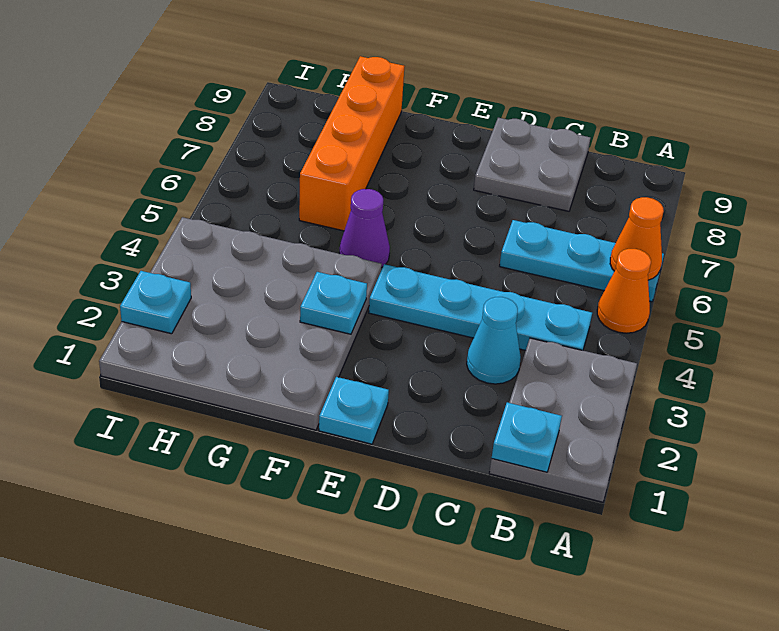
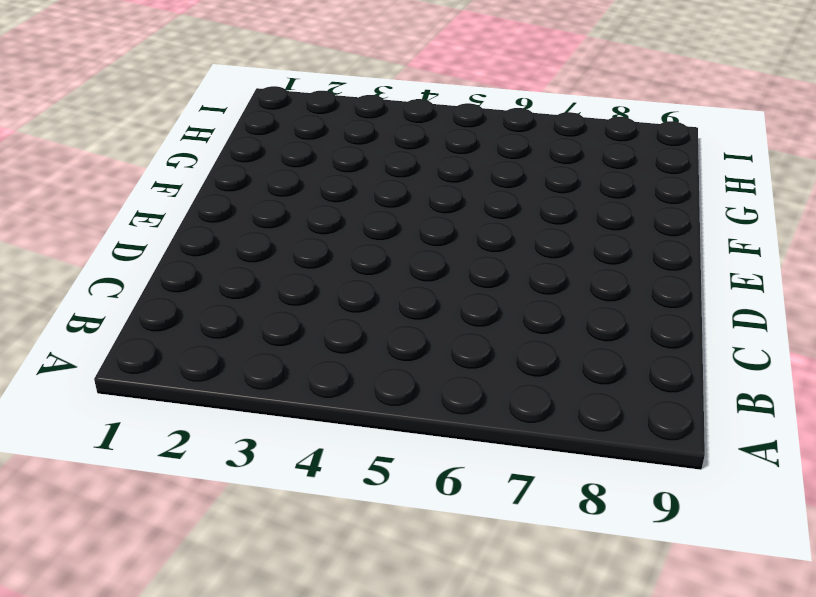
none -> grey 2x3 plate [489,338,637,502]
none -> orange 1x1 cone [597,249,651,333]
none -> cyan 1x3 plate [500,220,664,302]

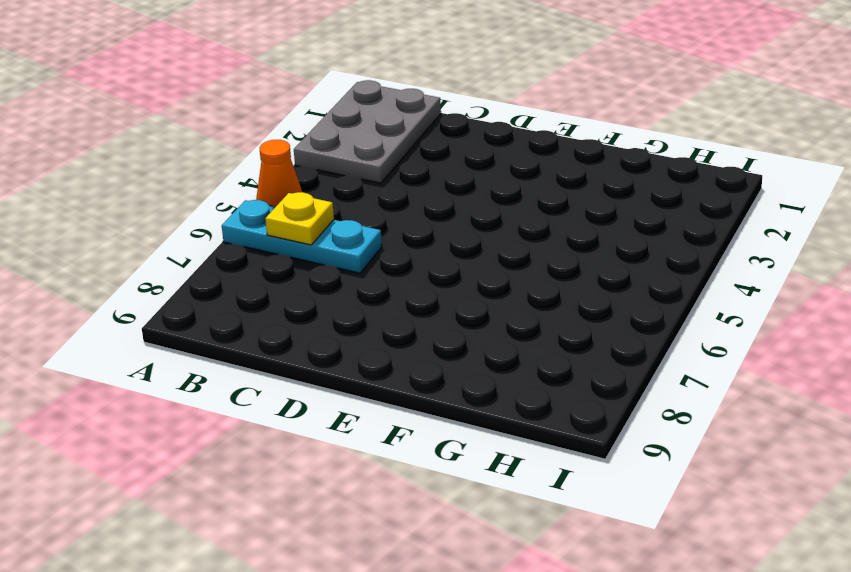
yellow 1x1 plate [265,192,334,245] -> none
none -> cyan 1x4 plate [369,264,592,350]
none -> cyan 1x1 cone [467,297,521,384]
none -> grey 2x2 plate [474,118,590,211]

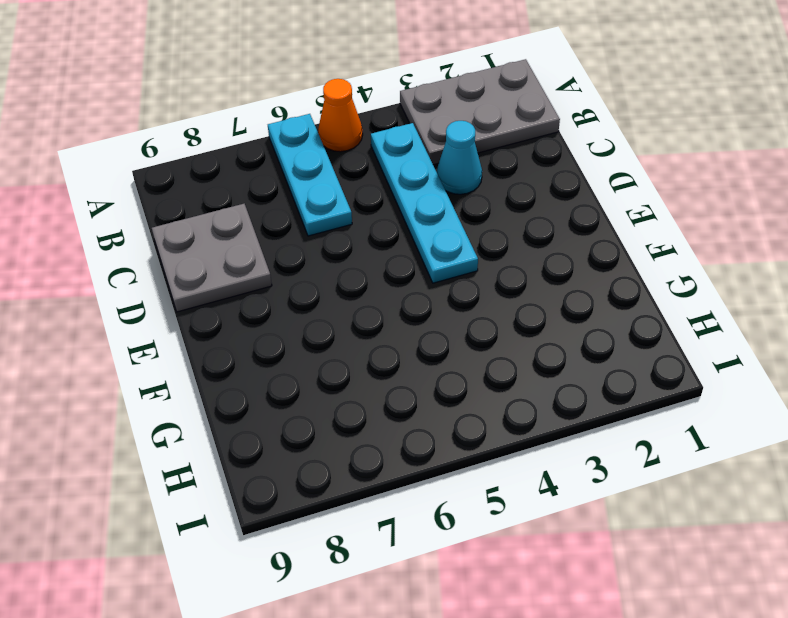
none -> cyan 1x1 plate [319,377,389,444]
none -> grey 4x4 plate [99,217,382,430]
none -> purple 1x1 cone [339,189,390,268]

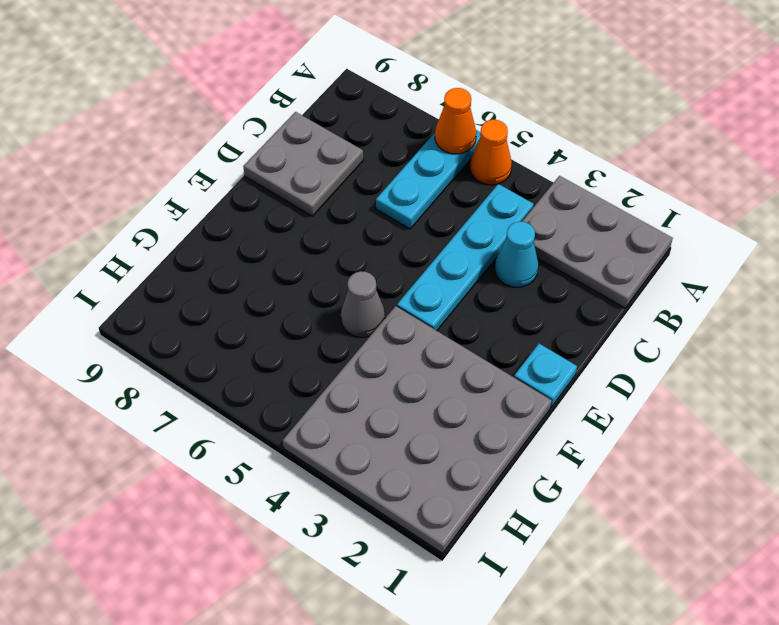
grey 1x1 cone [341,271,385,337] -> purple 1x1 cone [339,189,390,268]
none -> orange 1x4 brick [299,56,404,231]
none -> cyan 1x1 plate [492,402,562,472]
none -> cyan 1x1 plate [300,272,367,334]

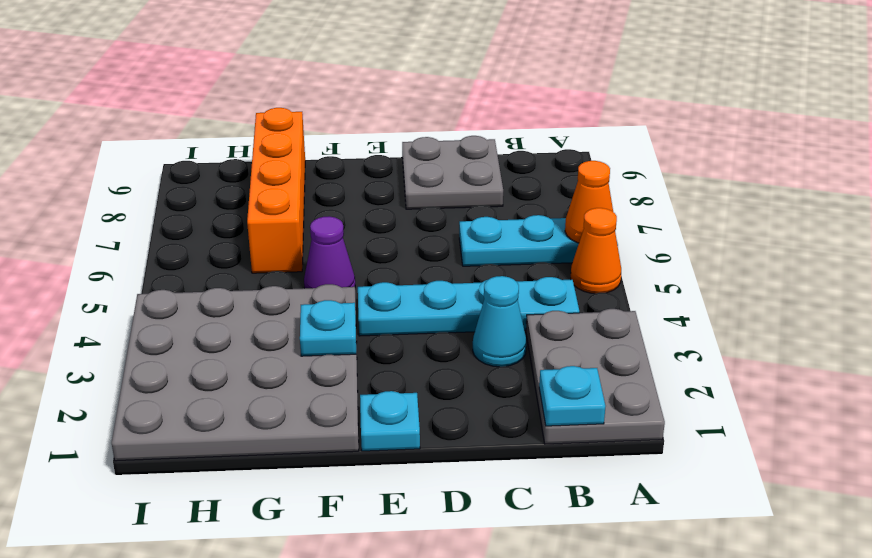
none -> cyan 1x1 plate [120,271,191,334]

